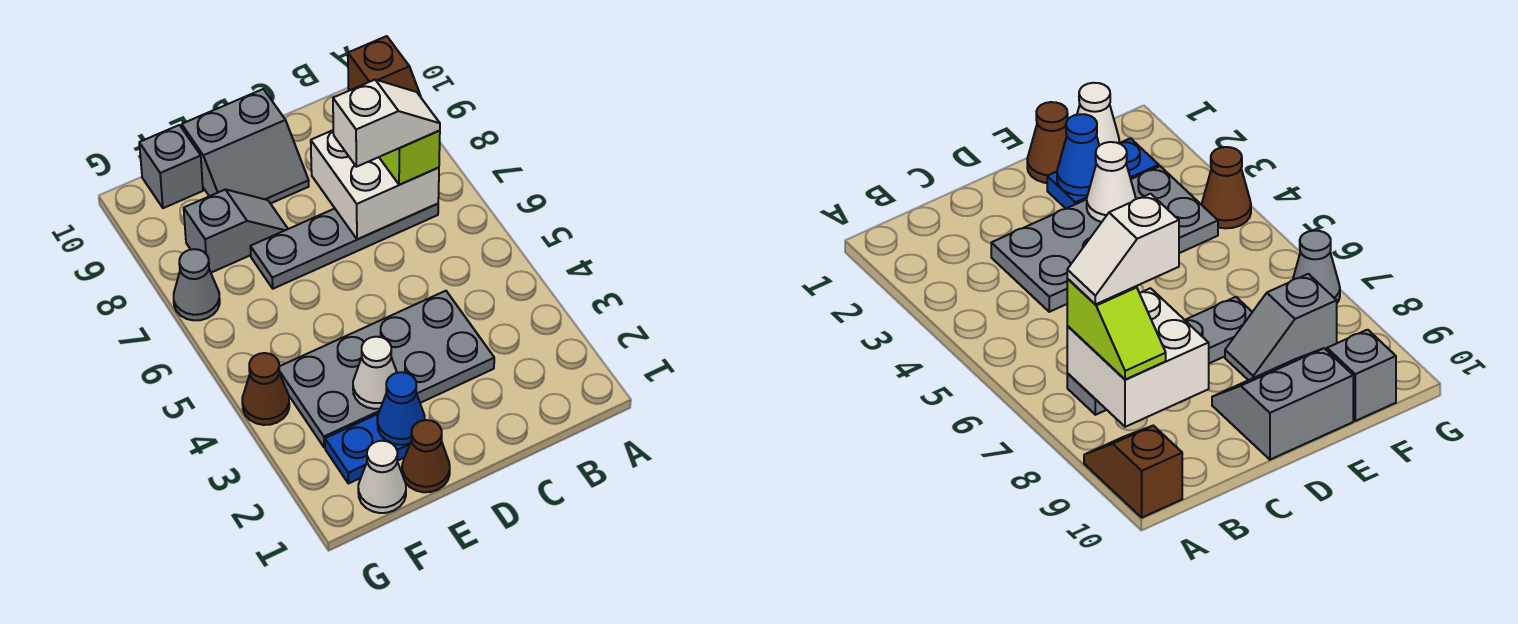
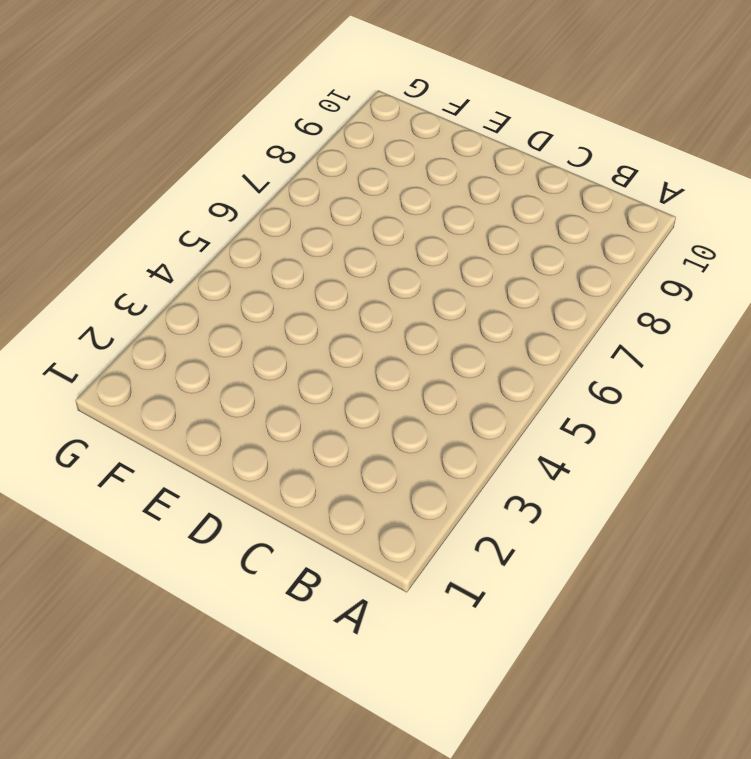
none -> brown 1x2 slope [348,36,421,97]
none -> grey 1x4 plate [250,204,438,289]
none -> grey 2x4 plate [279,291,494,447]

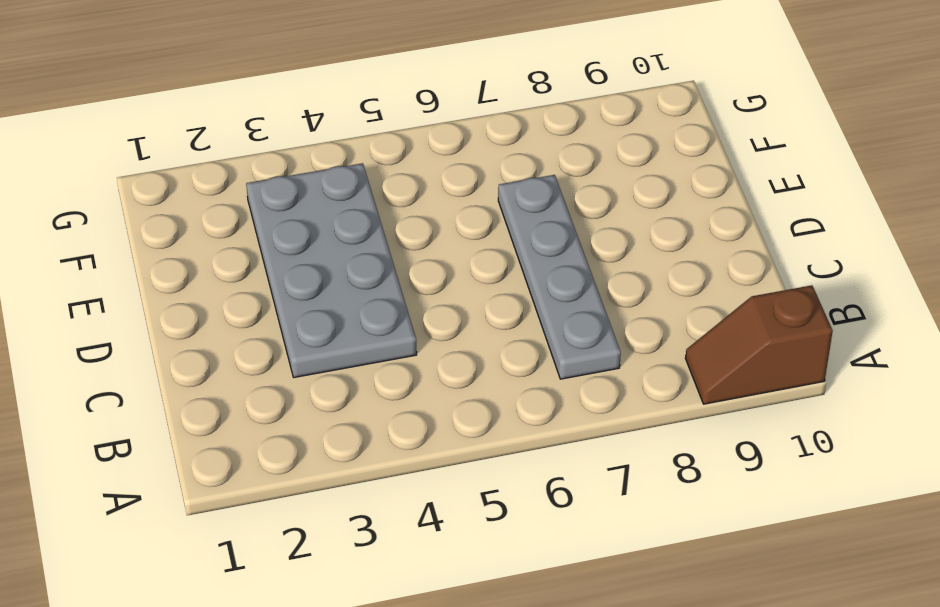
none -> grey 2x2 slope [182,89,309,204]
none -> brown 1x1 cone [402,420,450,492]
none -> blue 1x2 plate [325,414,410,484]

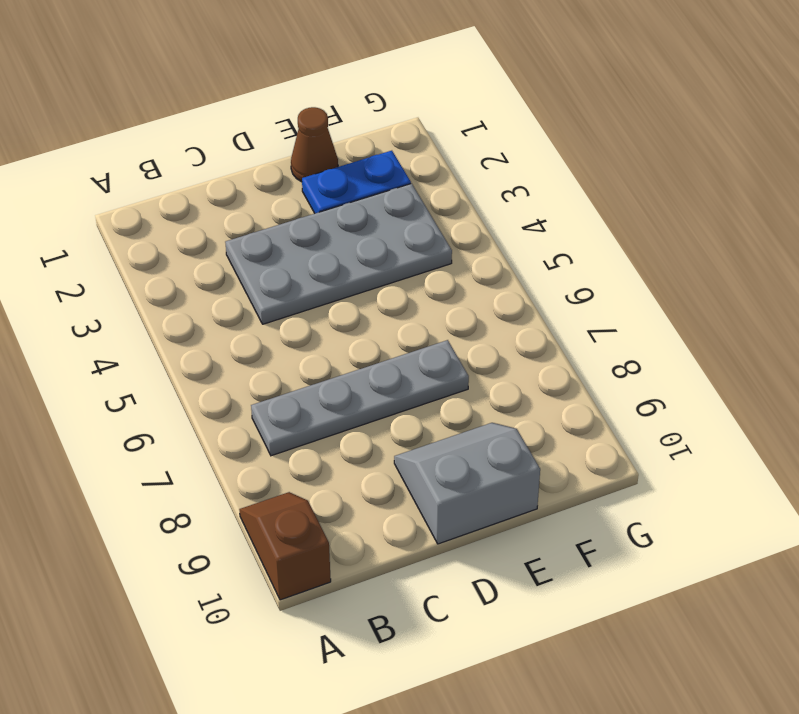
none -> grey 1x2 slope [184,189,288,273]
none -> white 1x1 cone [358,441,406,513]
none -> grey 1x1 brick [139,125,203,208]

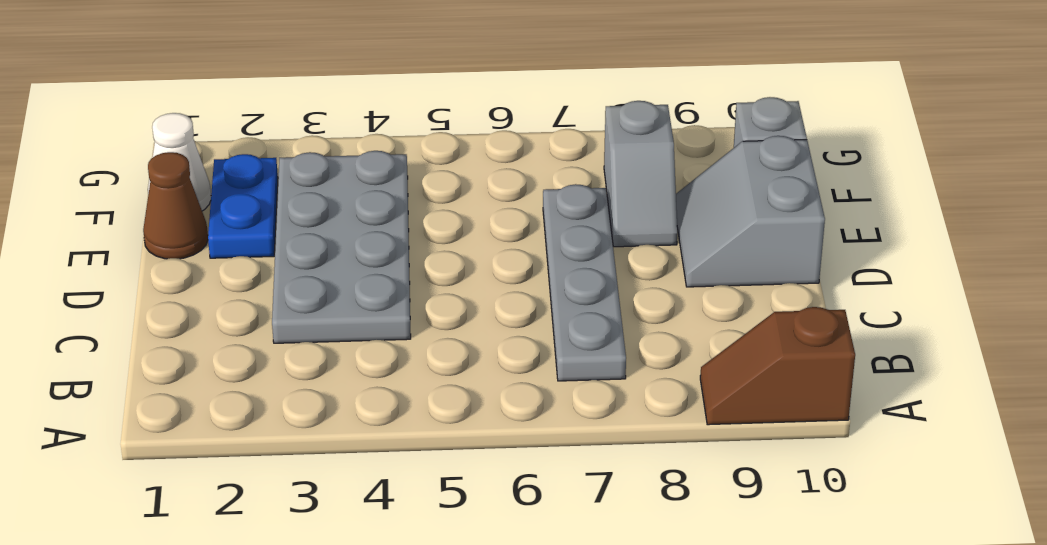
none -> brown 1x1 cone [242,353,289,425]
none -> grey 1x1 cone [174,249,220,320]
none -> white 2x2 brick [311,130,439,239]

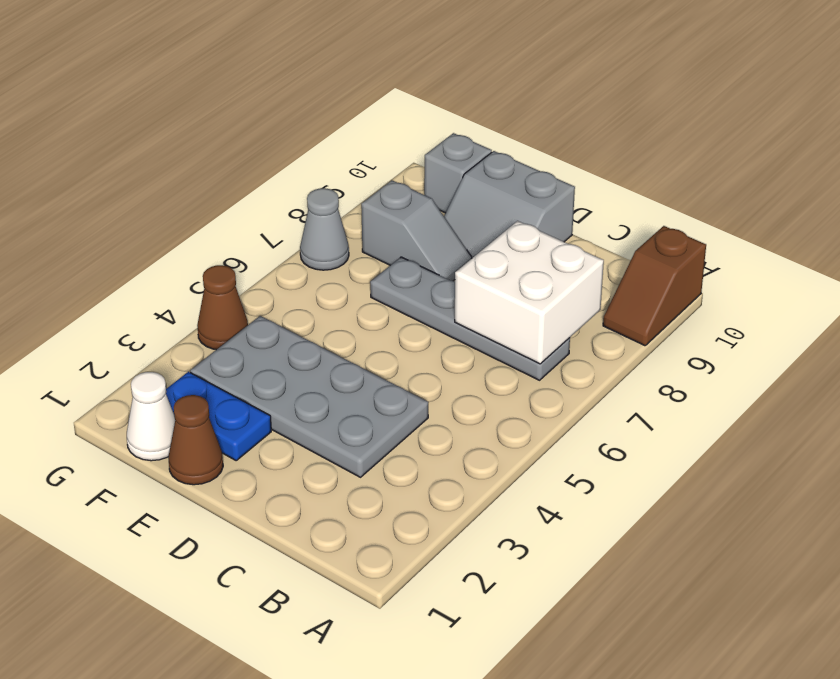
none -> blue 1x1 cone [377,372,425,445]
none -> white 1x1 cone [353,337,397,409]
none -> lime 1x2 slope [379,131,440,185]

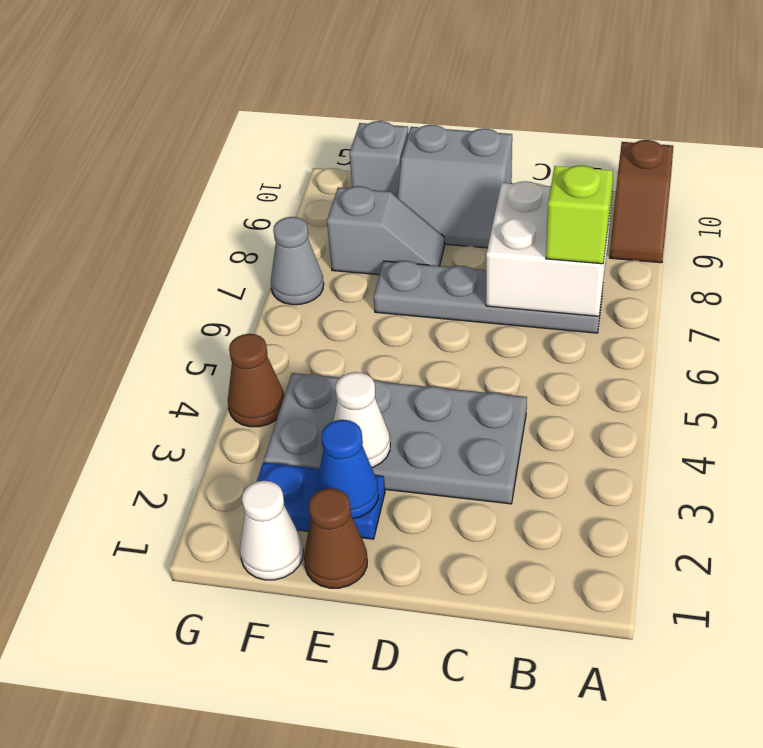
none -> white 1x2 slope [333,80,440,167]

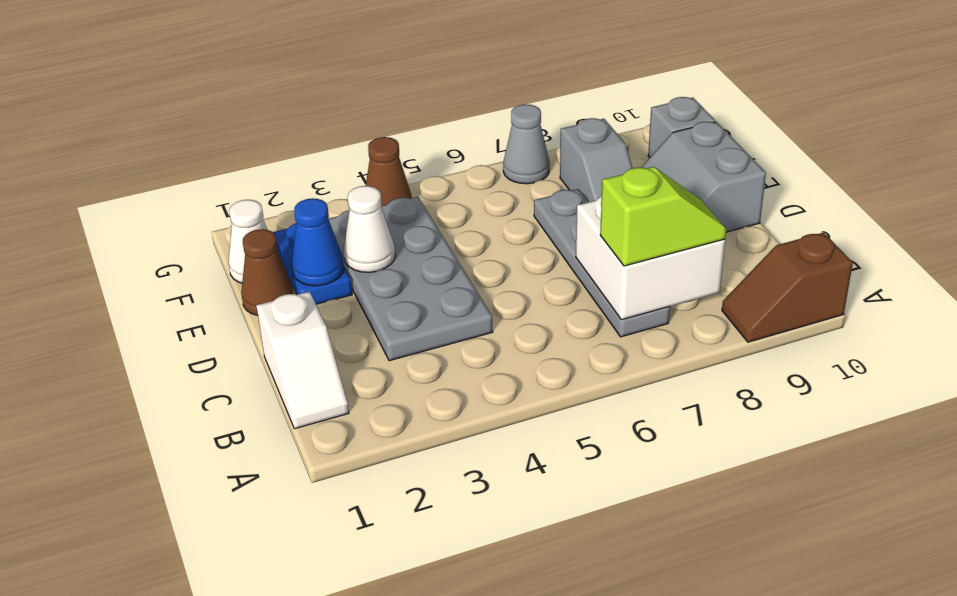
white 1x2 slope [256,292,349,429] -> white 1x2 slope moved to [333,80,440,167]

